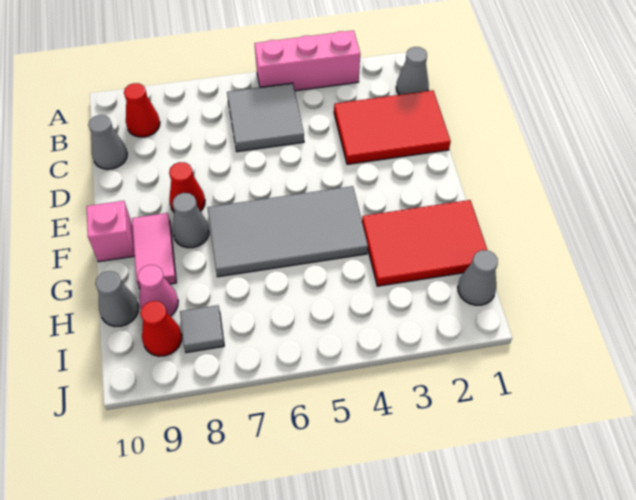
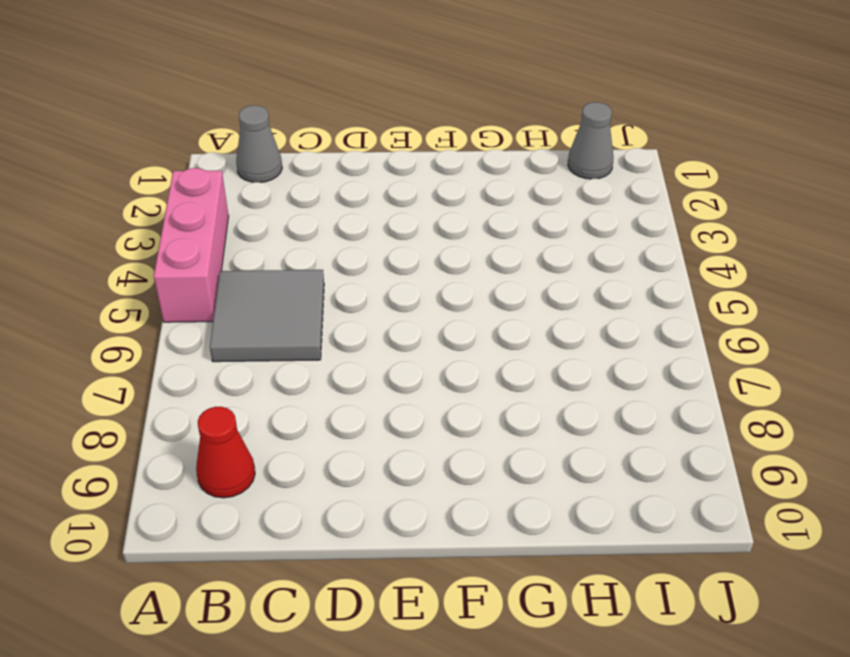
none -> red 2x3 tile [334,90,451,164]
none -> grey 1x1 cone [88,115,127,169]
none -> red 1x1 cone [169,162,205,212]

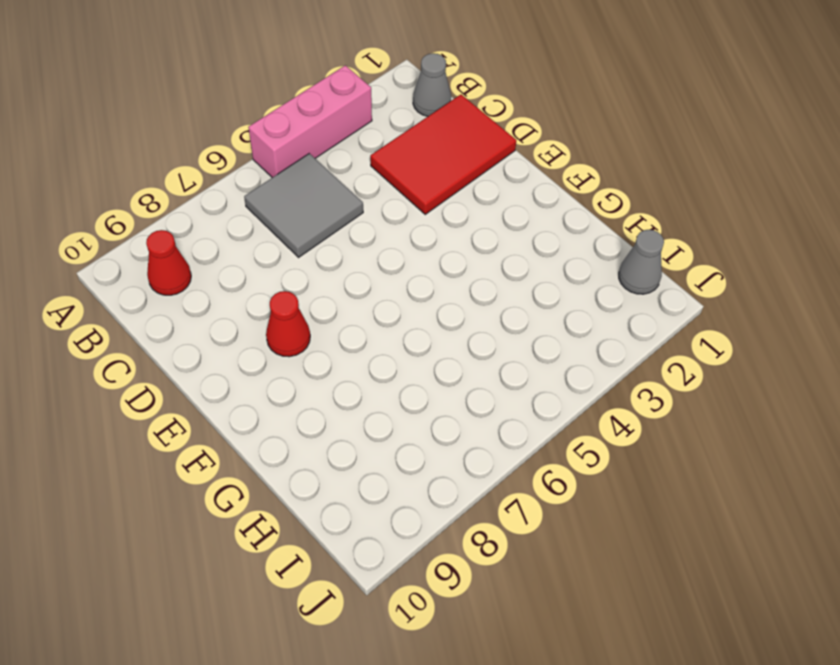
none -> grey 1x1 cone [88,115,127,169]
none -> grey 2x4 tile [207,186,368,277]
none -> grey 1x1 cone [172,193,209,248]

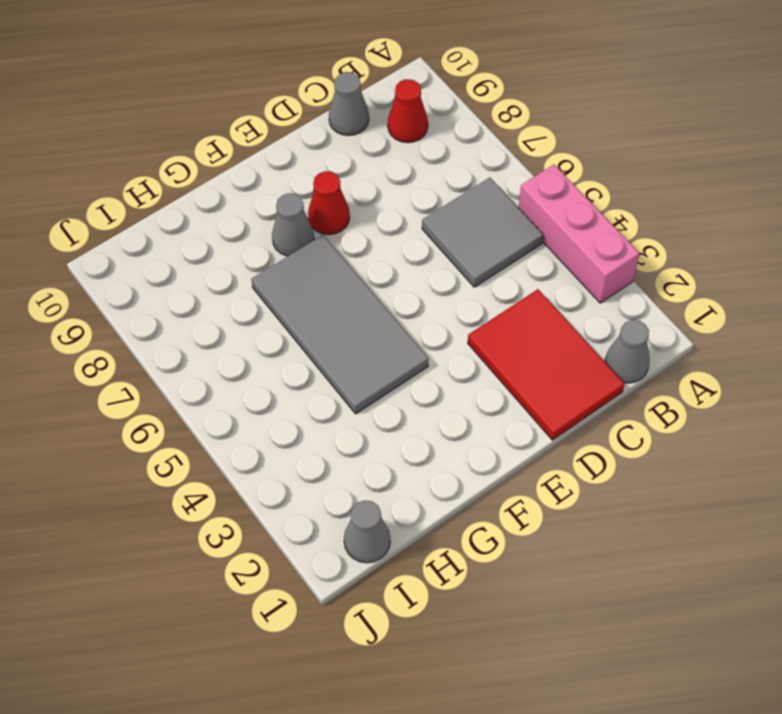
none -> pink 1x2 tile [132,213,176,289]
none -> pink 1x1 brick [87,201,135,262]
none -> red 2x3 tile [362,200,487,286]

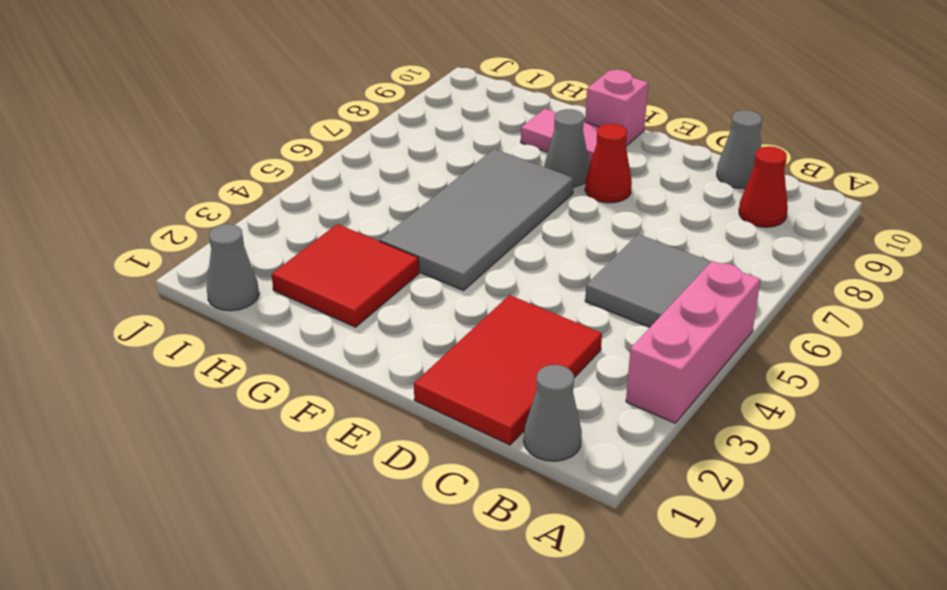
red 2x2 tile [272,224,419,327] -> red 2x3 tile [362,200,487,286]
none -> pink 1x1 cone [138,265,178,316]
none -> grey 1x1 cone [95,271,139,326]
none -> grey 1x1 tile [180,305,224,353]

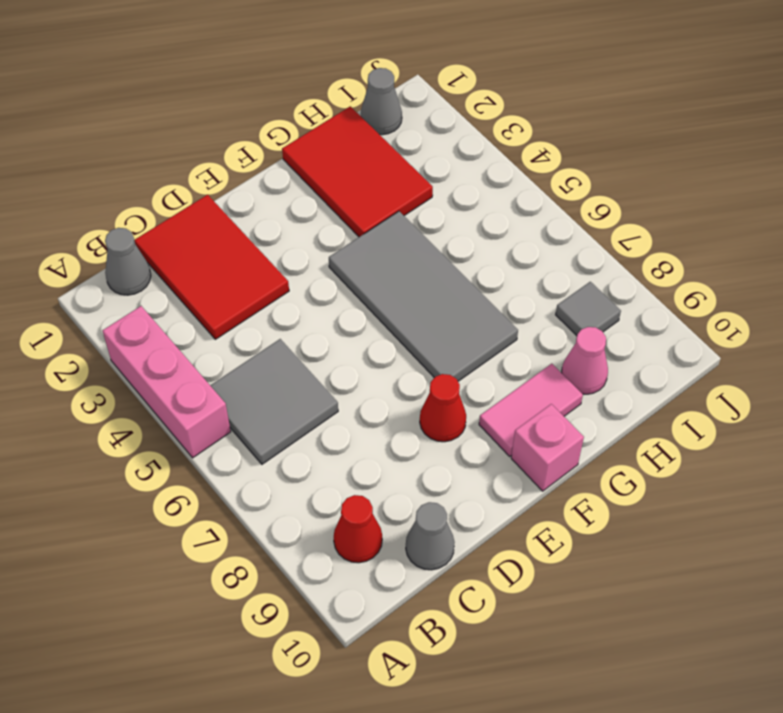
none -> grey 1x1 cone [172,193,209,248]
none -> grey 1x1 cone [95,271,139,326]
none -> red 1x1 cone [140,301,182,356]

